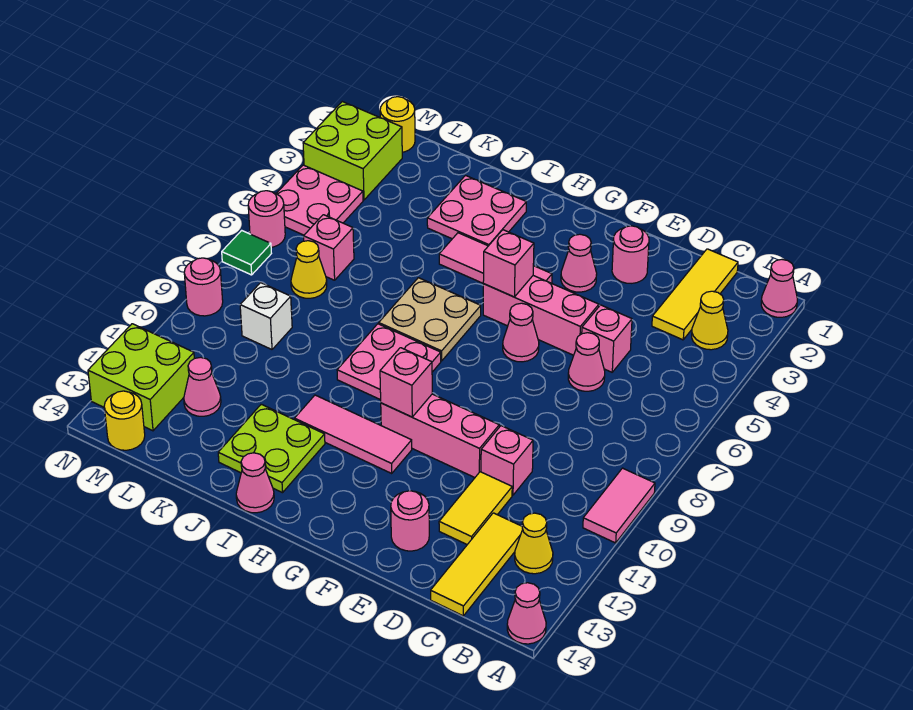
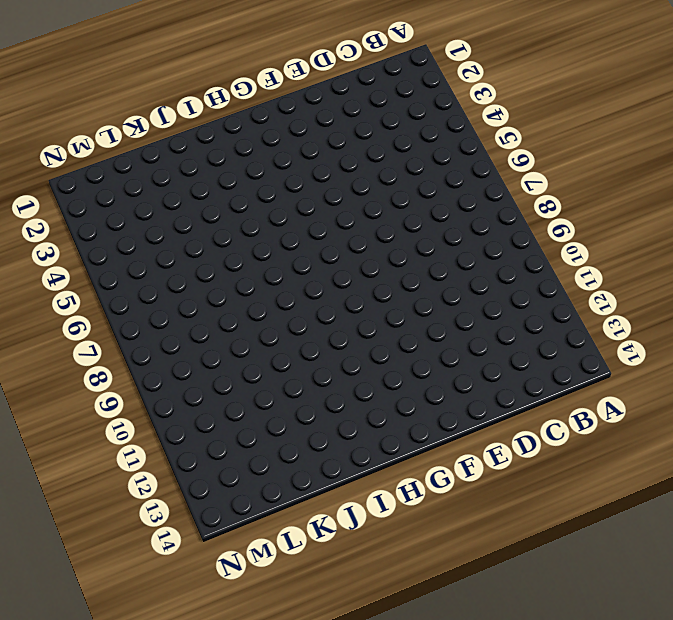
none -> pink 1x1 cone [761,260,797,317]
none -> pink 1x2 tile [583,468,655,543]
none -> pink 1x1 cone [507,583,546,644]
none -> yellow 1x1 cone [692,291,728,350]

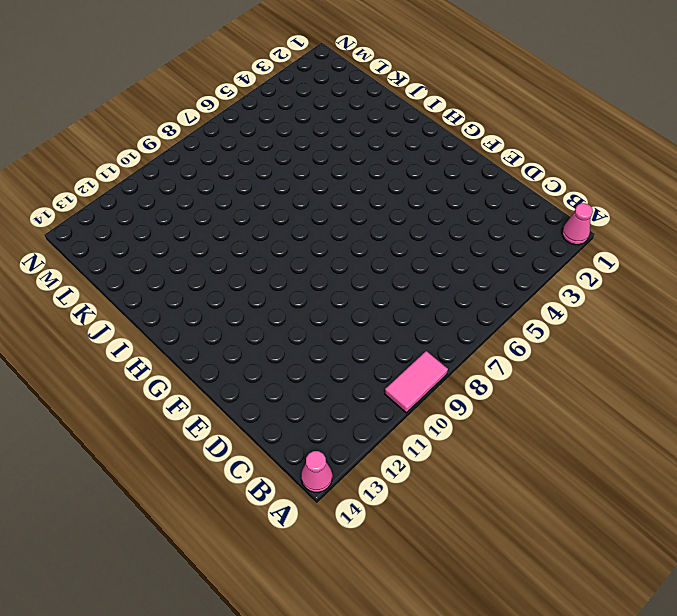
none -> yellow 1x1 cone [692,291,728,350]
none -> yellow 1x1 cone [515,513,553,574]
none -> yellow 1x3 tile [652,249,738,340]
none -> yellow 1x3 tile [431,513,523,616]

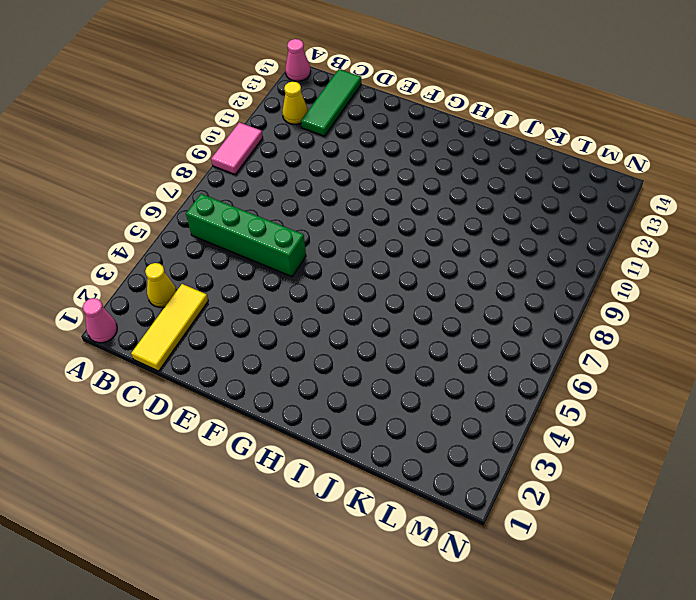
green 1x4 brick [186,194,306,277] -> pink 1x1 cone [568,333,605,391]
green 1x3 tile [301,69,361,136] -> yellow 1x3 tile [431,513,523,616]
none -> pink 1x1 brick [582,305,632,372]
none -> pink 1x1 brick [481,426,533,495]
none -> yellow 1x2 tile [439,472,512,545]
none -> pink 1x1 round brick [612,226,649,283]

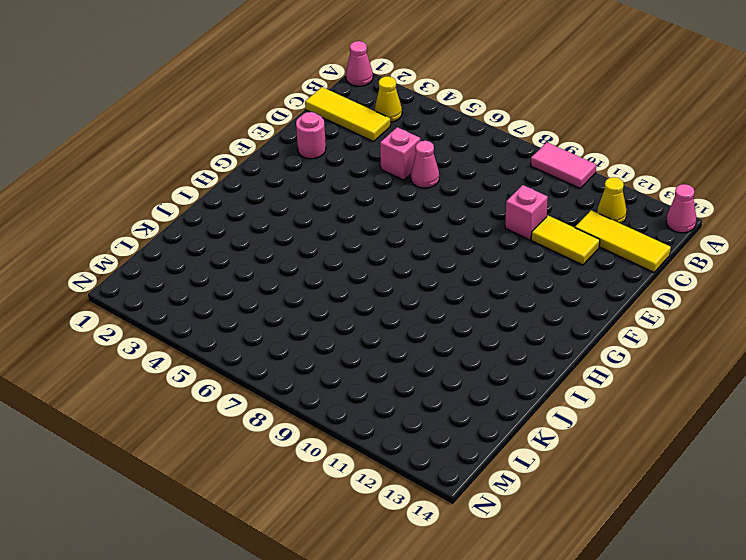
none -> pink 1x3 brick [483,276,599,355]
none -> pink 1x3 brick [381,394,499,477]
none -> pink 1x1 round brick [391,491,429,551]
none -> pink 1x1 cone [561,234,597,292]

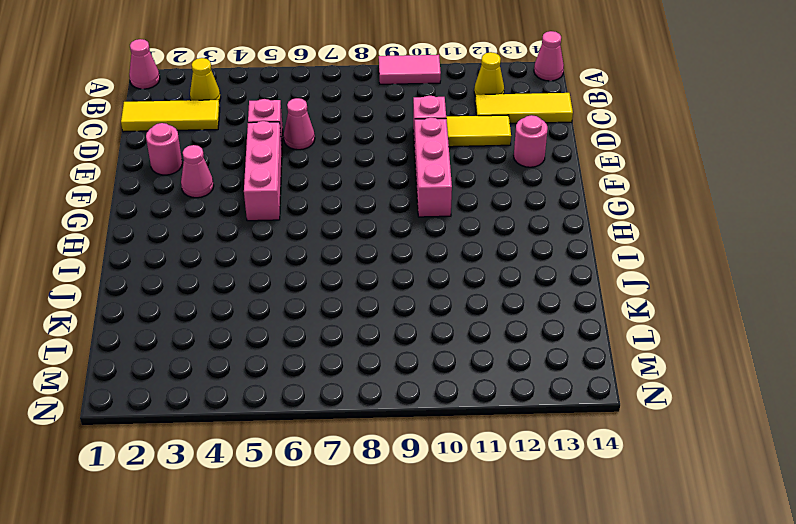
none -> pink 1x1 cone [503,303,539,362]
none -> pink 1x3 tile [439,233,552,283]
none -> pink 1x3 tile [295,395,412,473]
none -> tan 2x2 plate [379,278,481,361]

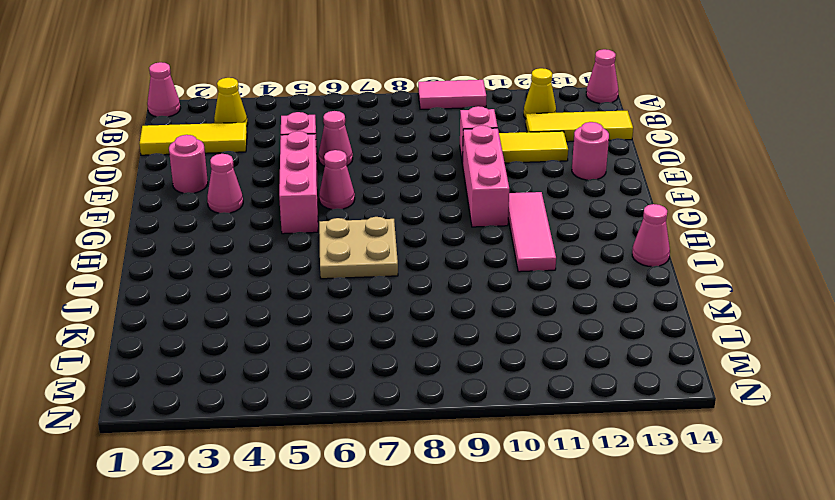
none -> pink 1x3 tile [439,233,552,283]
none -> pink 2x2 plate [337,324,441,400]
none -> pink 2x2 plate [427,176,526,246]
none -> lime 2x2 plate [218,404,325,493]

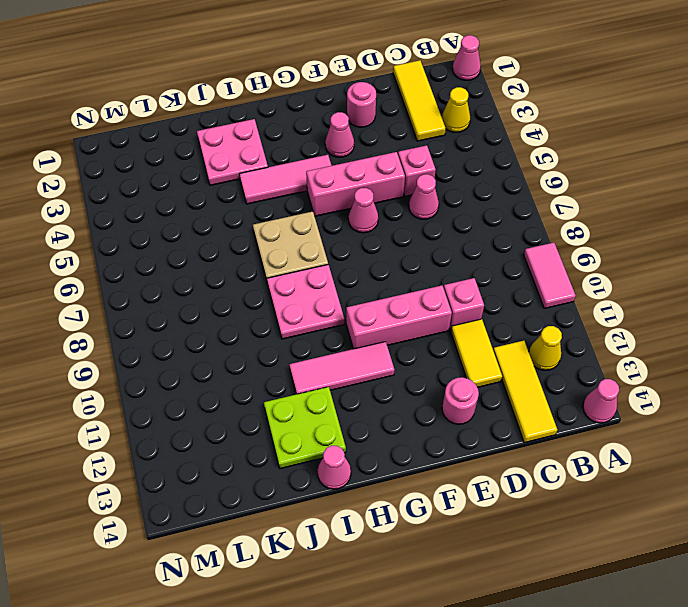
none -> pink 1x1 brick [304,215,354,280]
none -> yellow 1x1 cone [291,241,327,298]
none -> white 1x1 brick [240,283,292,349]
none -> pink 1x1 cone [184,357,221,416]

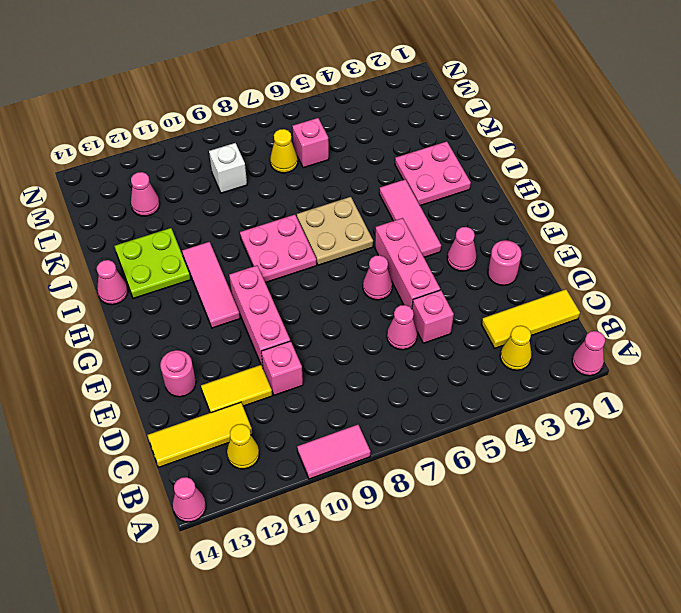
none -> yellow 1x1 round brick [380,97,415,152]
none -> lime 2x2 brick [303,102,402,200]
none -> pink 2x2 plate [276,165,363,235]
none -> lime 2x2 brick [88,324,194,431]

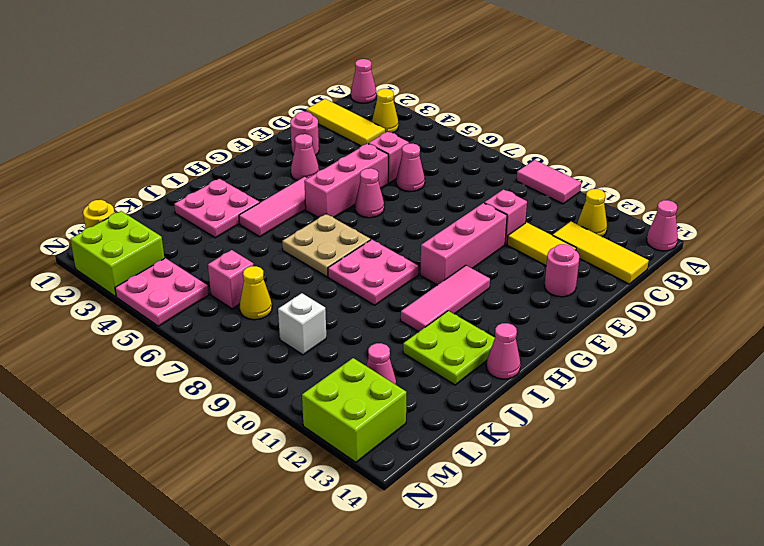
none -> yellow 1x1 round brick [104,391,145,450]
none -> pink 1x1 round brick [248,191,285,247]
none -> green 1x1 tile [222,230,271,275]
none -> pink 1x1 round brick [184,258,223,316]

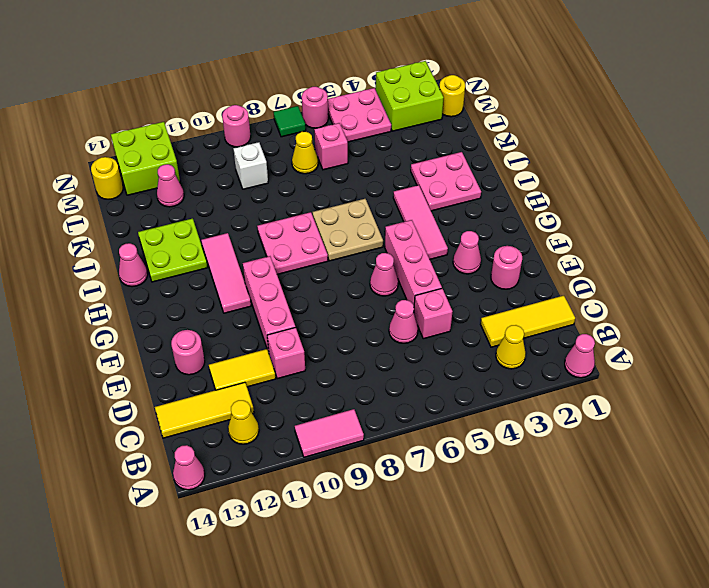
none -> pink 1x1 brick [483,230,534,297]
none -> pink 1x1 brick [380,348,432,417]

